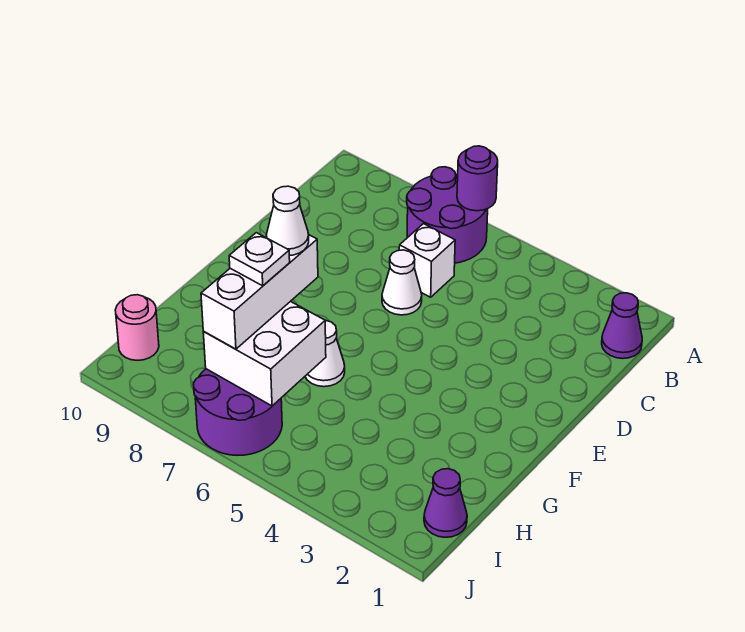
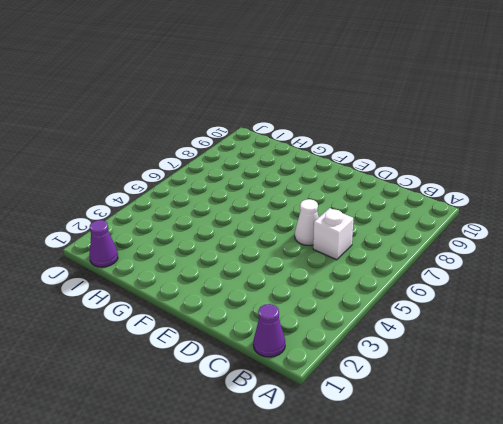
none -> purple 2x2 round brick [407,167,488,263]
none -> white 1x1 cone [305,320,345,387]
none -> purple 2x2 round brick [193,369,282,455]

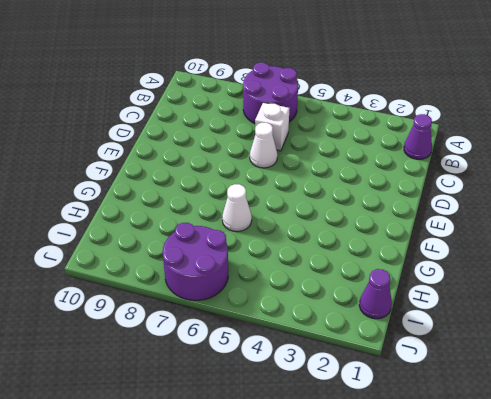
none -> pink 1x1 round brick [115,295,159,360]
none -> purple 1x1 round brick [457,146,498,211]
none -> white 2x2 brick [203,301,326,406]

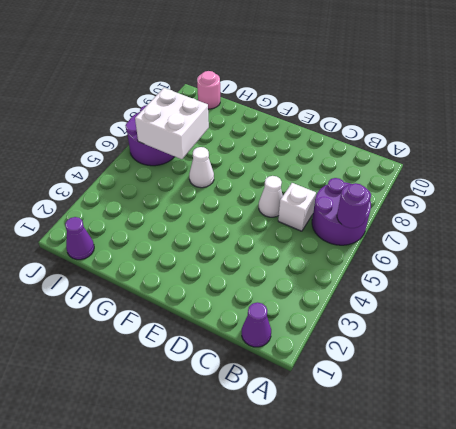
none -> white 1x3 brick [201,235,318,349]
none -> white 1x1 cone [266,186,309,255]
none -> white 1x1 plate [229,233,290,286]

